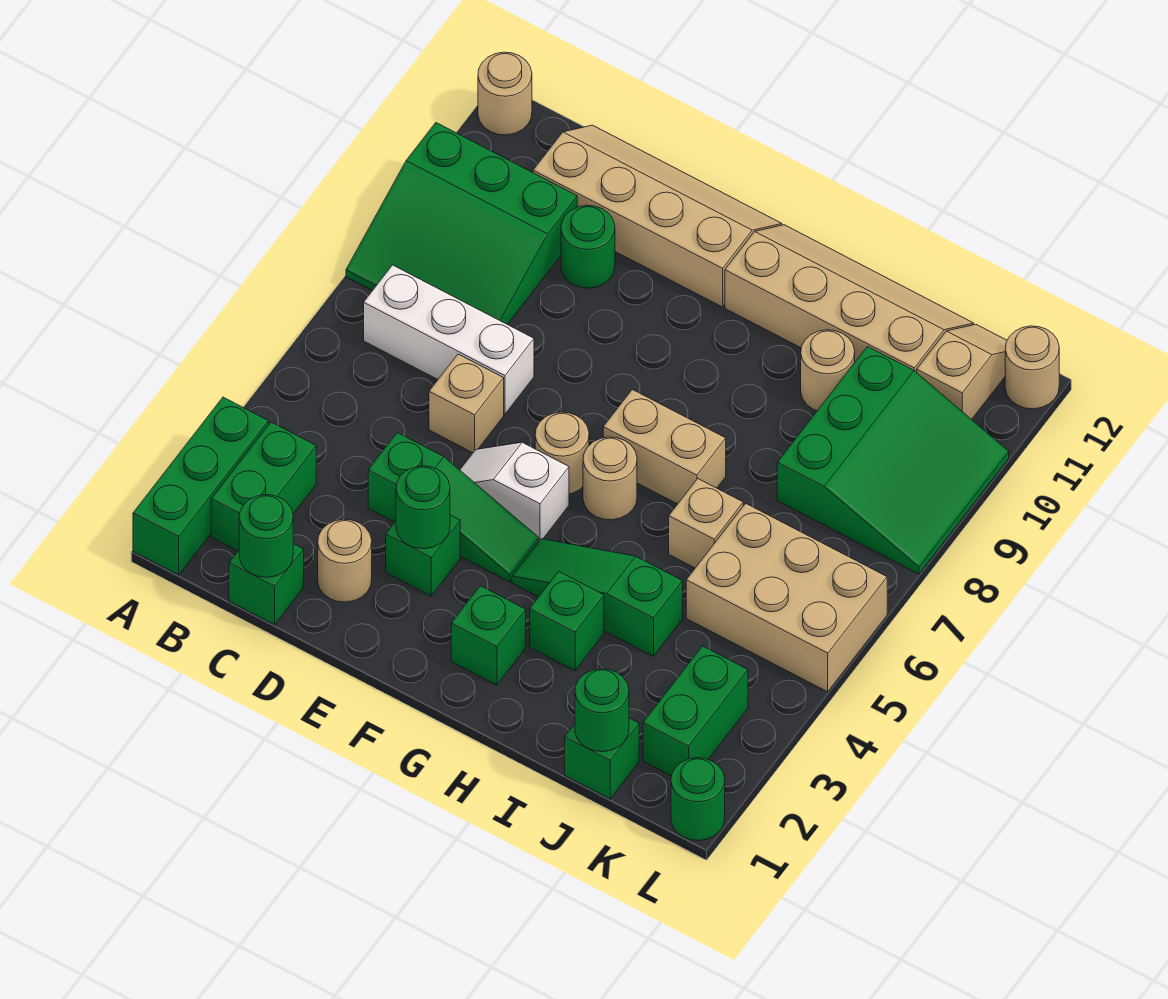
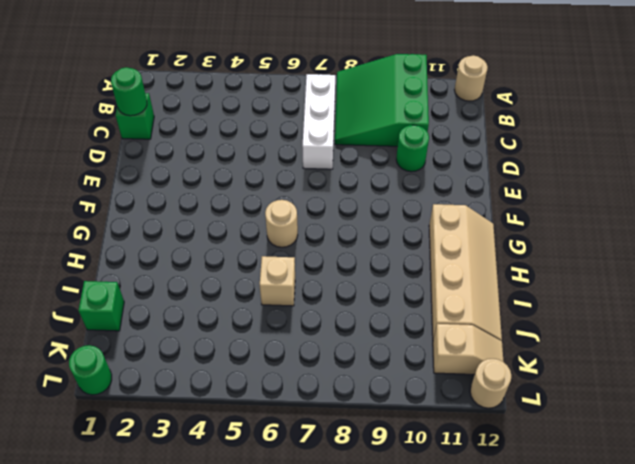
none -> green 1x3 brick [133,397,269,575]
none -> green 1x2 brick [211,422,316,551]
none -> tan 2x4 slope [533,125,782,307]
none -> tan 1x1 round brick [318,519,372,602]

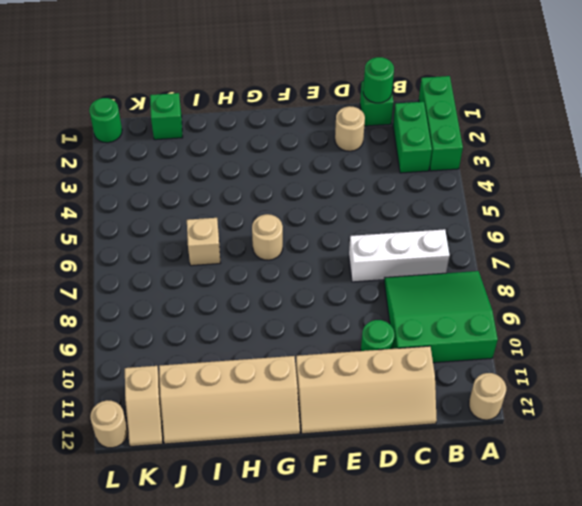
none -> green 1x3 slope [368,433,539,582]
none -> tan 1x1 brick [429,354,504,453]
none -> green 1x1 brick [386,515,460,596]
none -> white 1x2 slope [460,442,569,541]

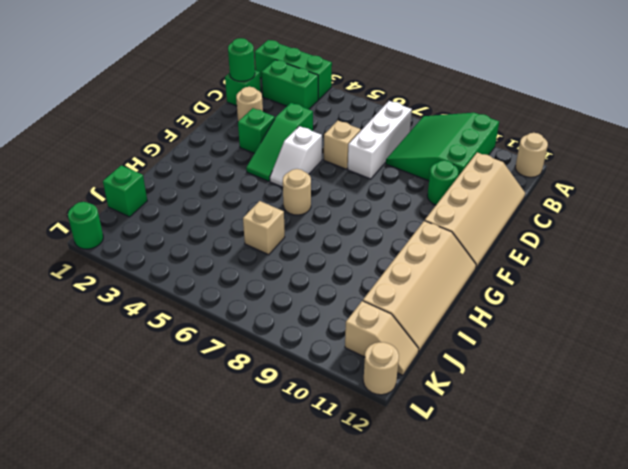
white 1x2 slope [270,126,322,187] -> white 1x2 slope turned to [460,442,569,541]
none -> tan 1x1 round brick [535,412,589,494]
none -> green 1x1 brick [451,586,526,685]
none -> green 1x3 slope [512,539,683,656]
none -> tan 1x2 brick [603,390,726,504]

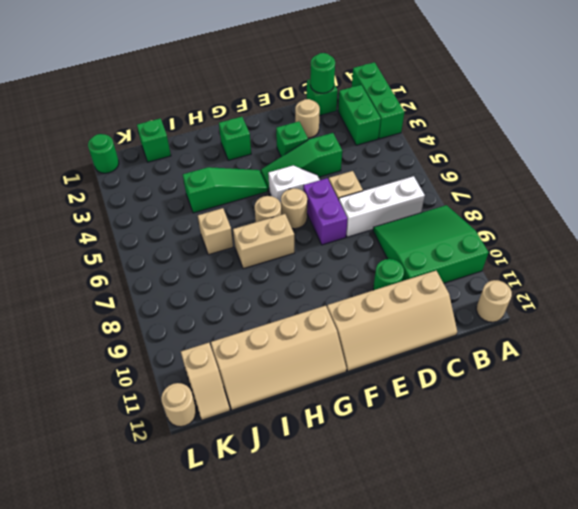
purple 1x2 brick [303,178,348,245] -> none
none -> green 1x1 brick [530,571,604,671]
none -> tan 1x1 round brick [801,330,855,411]
none -> tan 2x3 brick [686,504,887,692]
none -> green 3x3 slope [777,346,1009,574]

